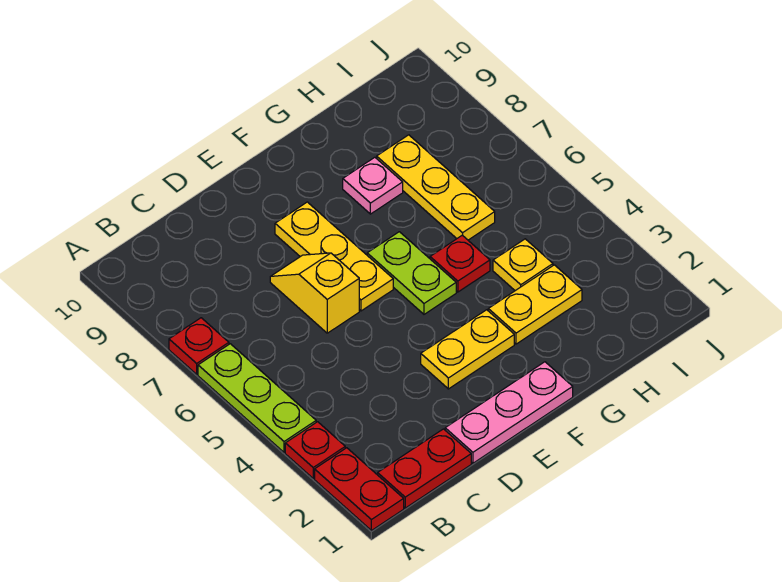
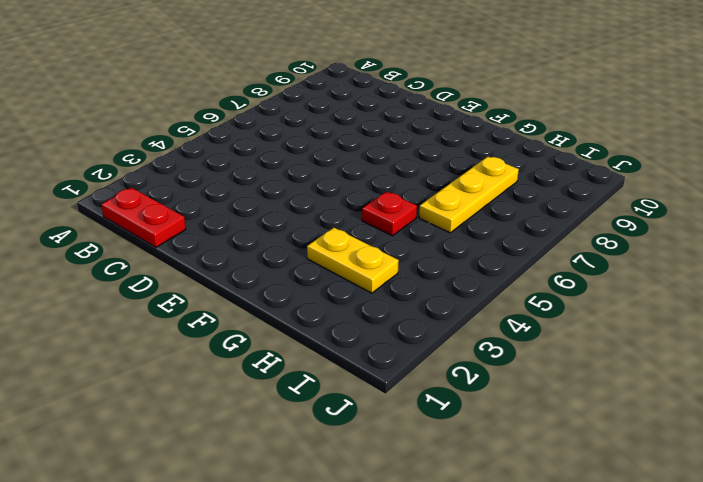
none -> red 1x2 plate [315,448,404,531]
none -> red 1x1 plate [285,422,345,478]
none -> lime 1x3 plate [198,344,316,452]

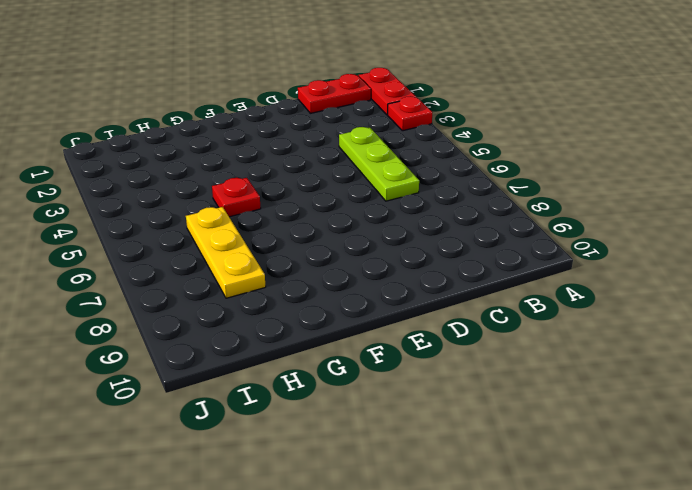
lime 1x3 plate [339,127,419,201] -> lime 1x3 plate moved to [198,344,316,452]
none -> red 1x1 plate [169,318,229,374]
none -> pink 1x3 plate [445,362,573,463]
none -> yellow 1x2 slope [270,253,359,333]

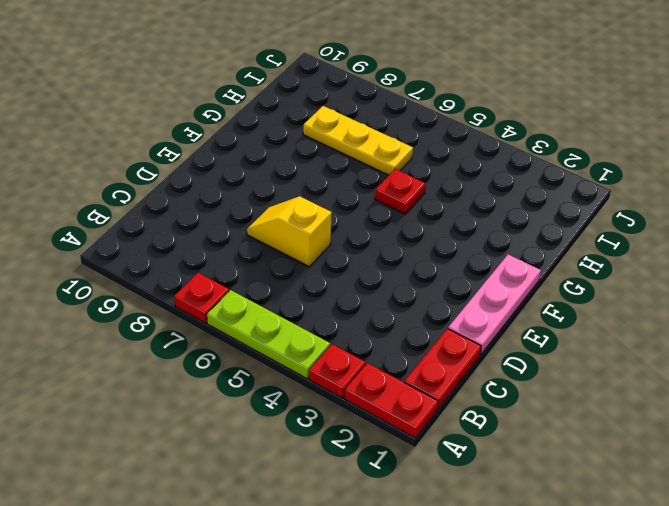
none -> yellow 1x2 plate [421,310,514,389]
none -> yellow 1x3 plate [275,202,393,311]
none -> lime 1x2 plate [367,232,456,314]

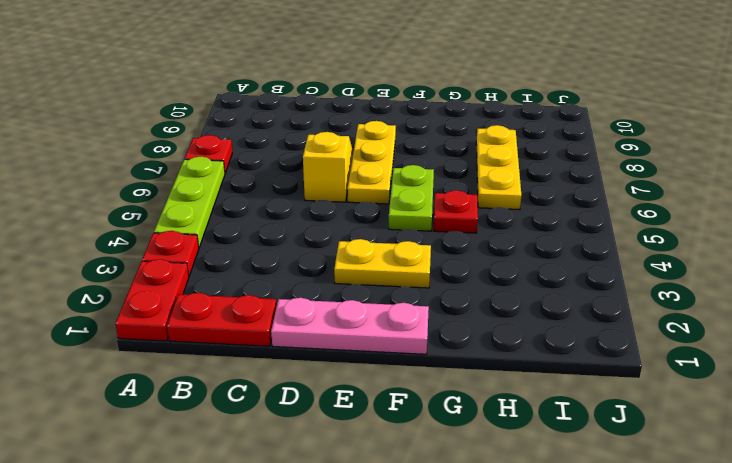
none -> yellow 1x2 plate [488,265,582,344]
none -> pink 1x1 plate [343,157,403,214]
none -> yellow 1x1 plate [493,239,553,291]

